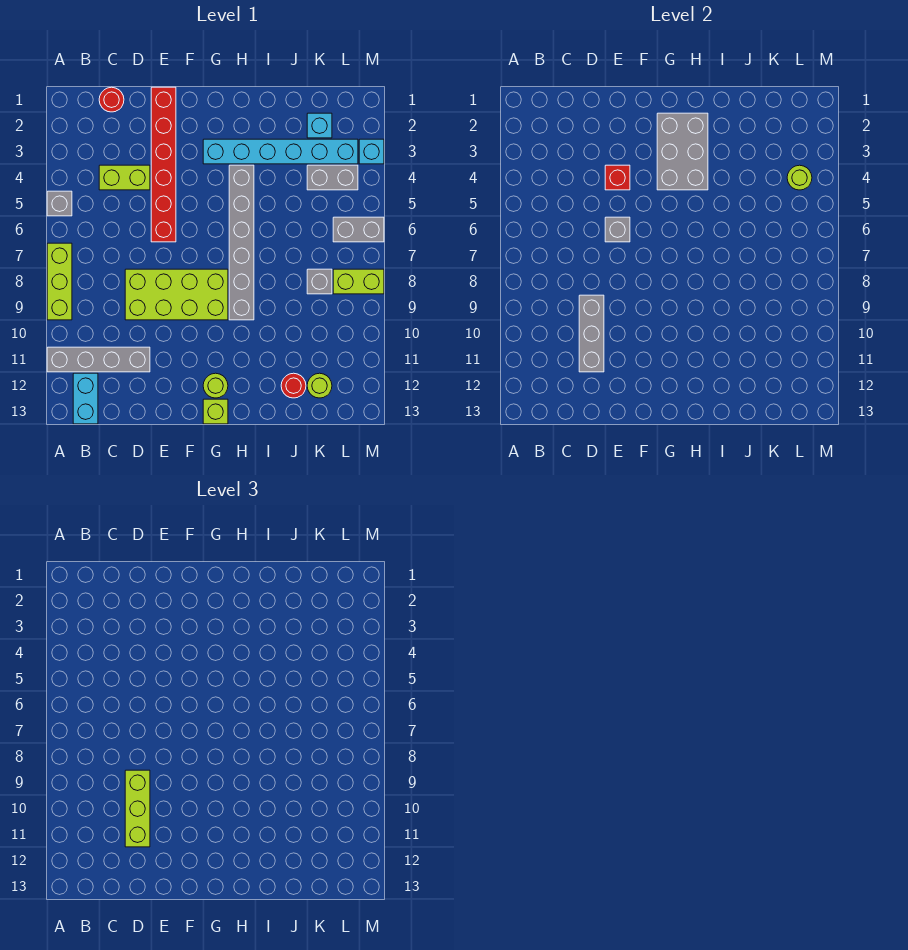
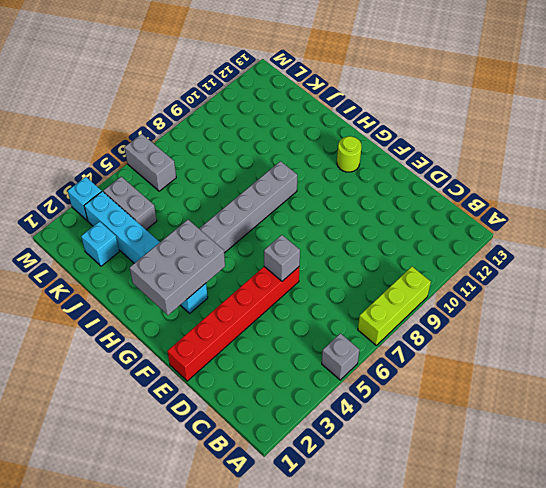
none -> grey 1x4 brick [47,347,150,372]
none -> cyan 1x2 brick [73,373,98,424]
none -> red 1x1 round brick [99,87,124,112]

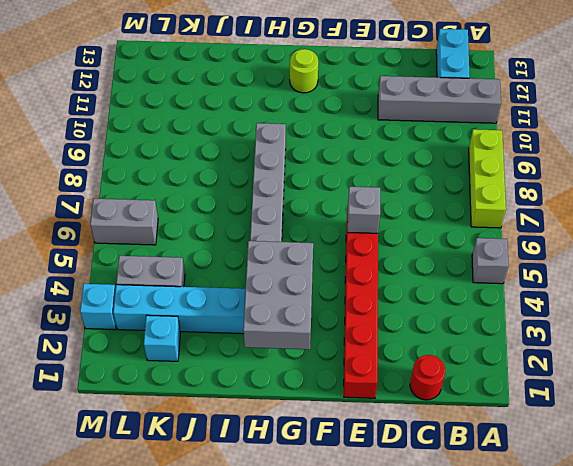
none -> lime 1x2 brick [99,165,150,190]
none -> lime 2x4 brick [125,269,228,320]
none -> lime 1x1 brick [203,399,228,424]

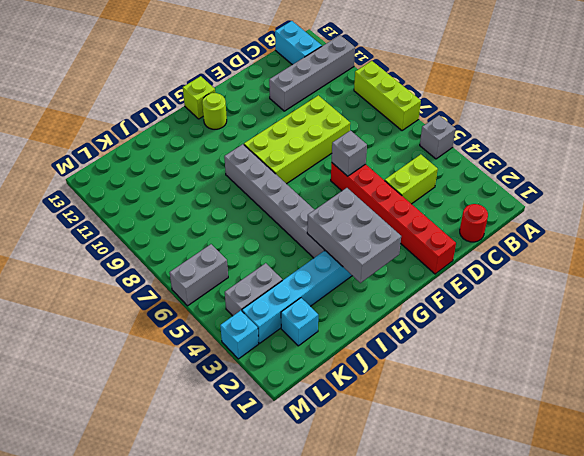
none -> red 1x1 round brick [281,373,306,398]
none -> grey 1x1 brick [307,269,332,294]
none -> lime 1x1 round brick [307,373,332,398]

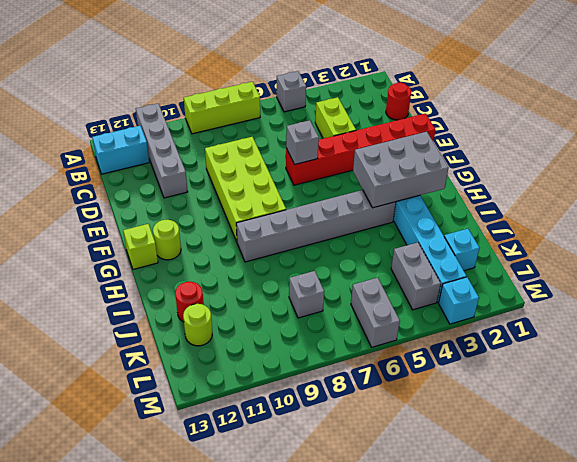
none -> lime 1x2 brick [333,269,384,294]
none -> grey 1x3 brick [579,295,604,372]
none -> red 1x1 brick [605,165,630,190]

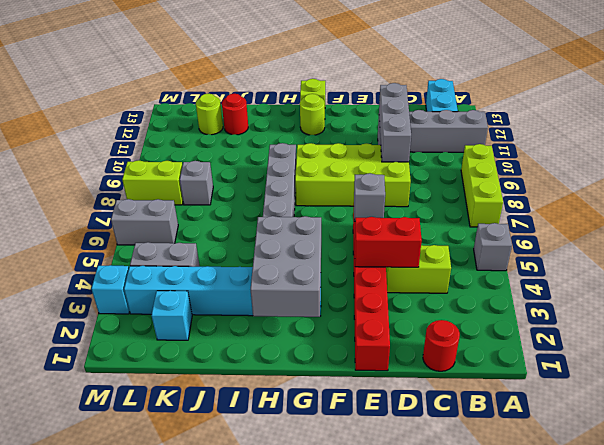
red 1x2 brick [355,217,422,267] -> red 1x1 brick [605,165,630,190]
none -> lime 1x1 round brick [787,165,812,190]
none -> lime 1x3 brick [125,770,150,847]

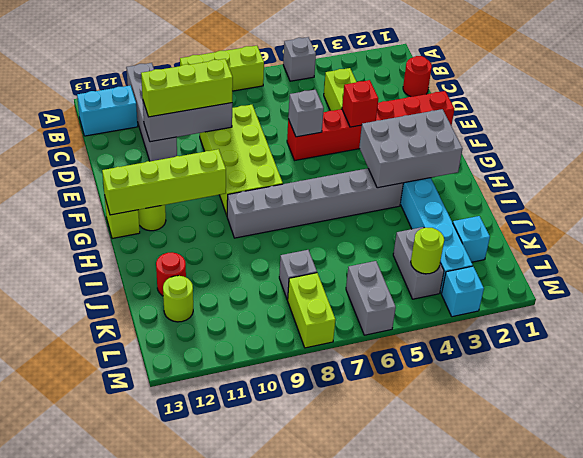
lime 1x4 brick [102,149,226,215] -> none

